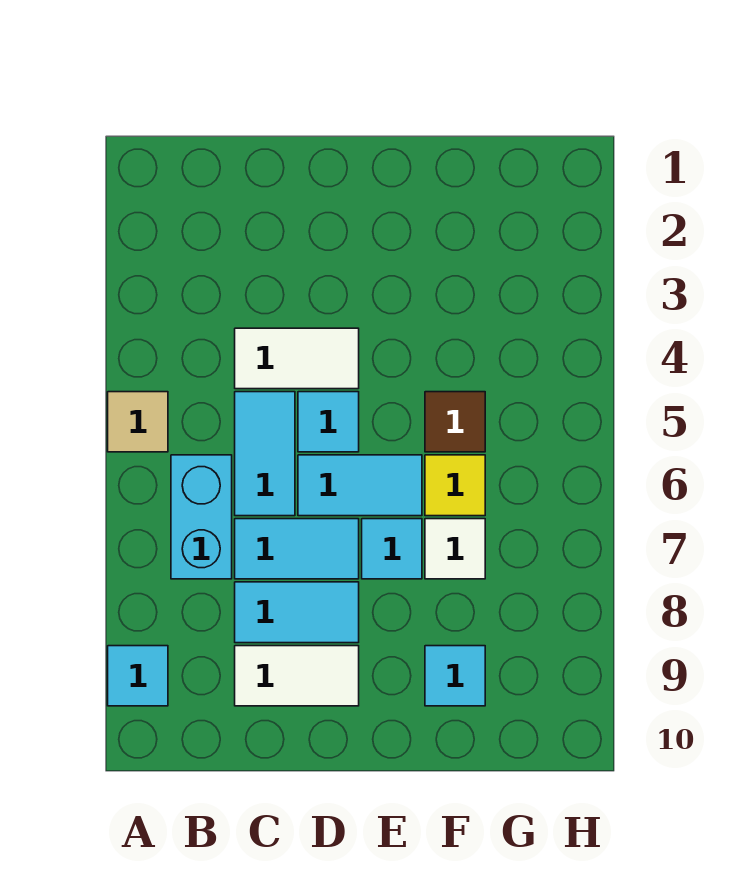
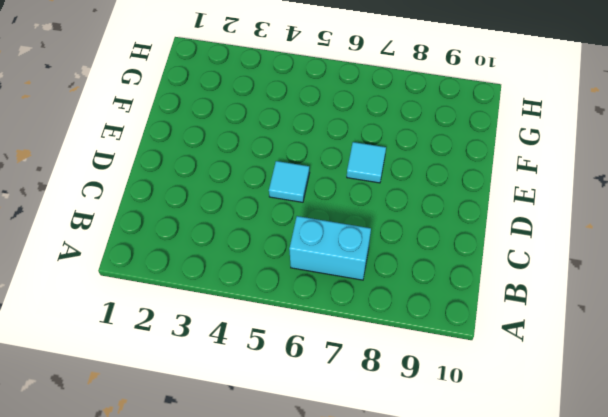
none -> tan 1x1 tile [108,392,168,452]
none -> cyan 1x1 tile [108,646,168,706]
none -> white 1x2 tile [235,328,359,389]

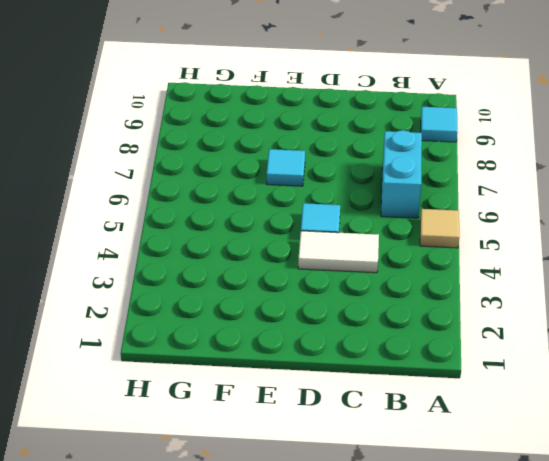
none -> cyan 1x2 tile [235,392,295,516]
none -> cyan 1x2 tile [235,519,359,579]
none -> cyan 1x2 tile [235,582,359,643]

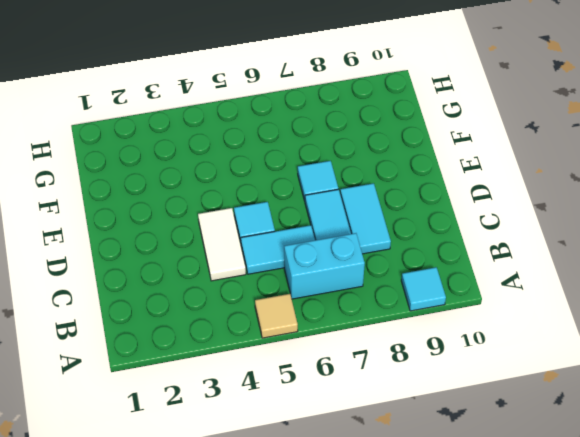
none -> white 1x2 tile [235,646,359,706]
none -> cyan 1x2 tile [298,455,422,516]
none -> brown 1x1 tile [425,392,485,452]

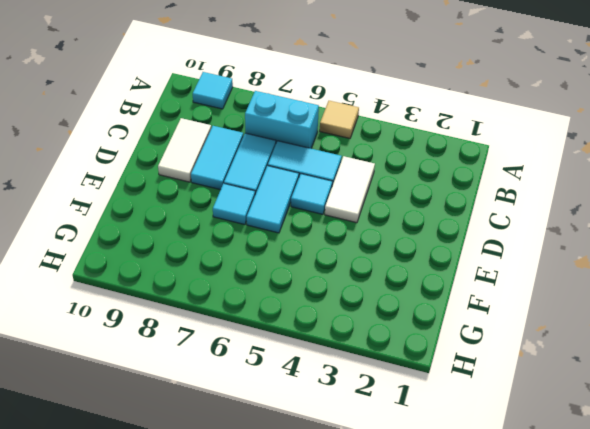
none -> brown 1x1 tile [425,392,485,452]
none -> yellow 1x1 tile [425,455,485,516]
none -> white 1x1 tile [425,519,485,579]

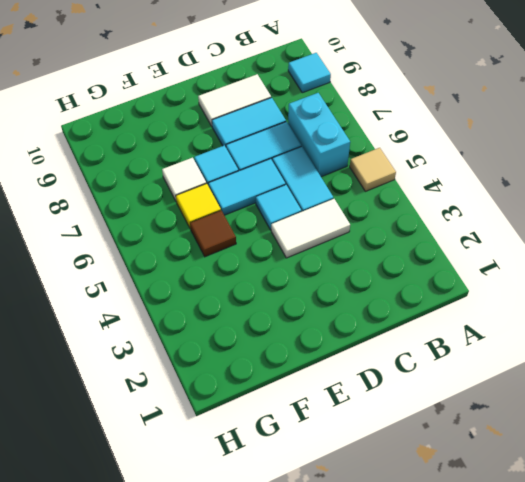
none -> cyan 1x1 tile [425,646,485,706]

